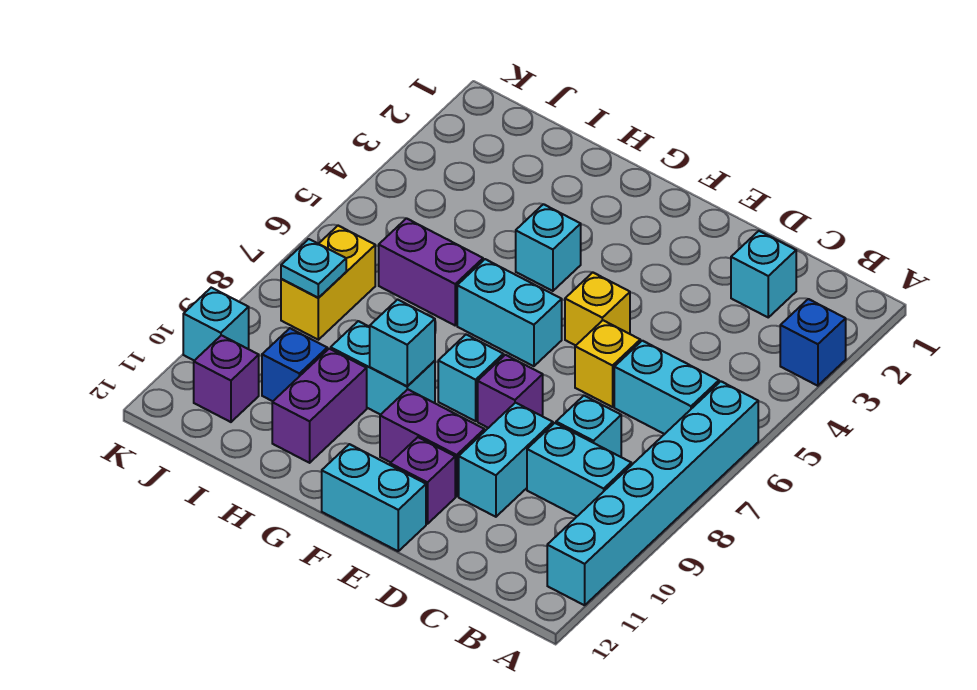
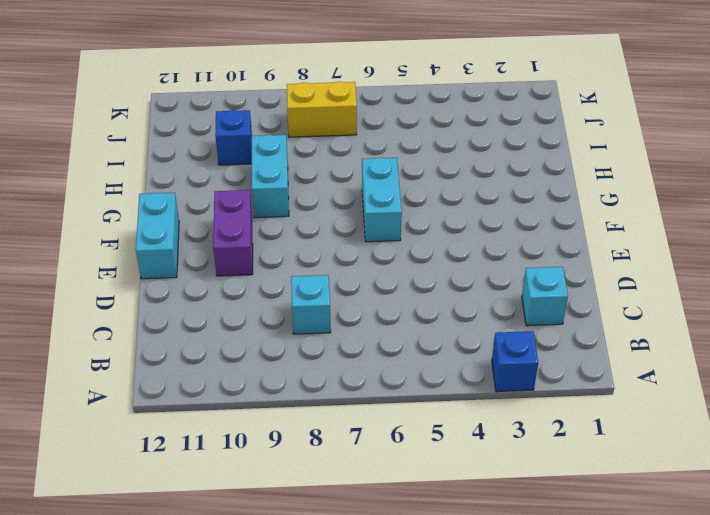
none -> cyan 1x6 brick [547,381,758,605]
none -> cyan 1x2 brick [614,341,719,434]
none -> cyan 1x2 brick [527,423,631,516]

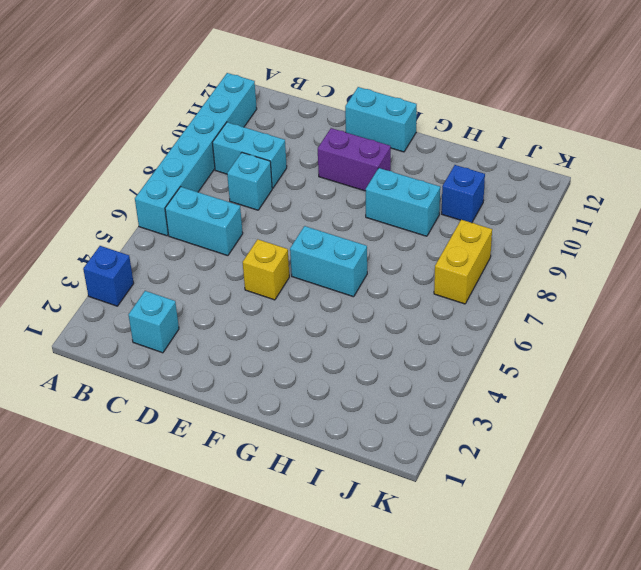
none -> yellow 1x1 brick [575,320,640,407]
none -> cyan 1x2 brick [459,403,553,517]
none -> purple 1x1 brick [478,355,543,428]

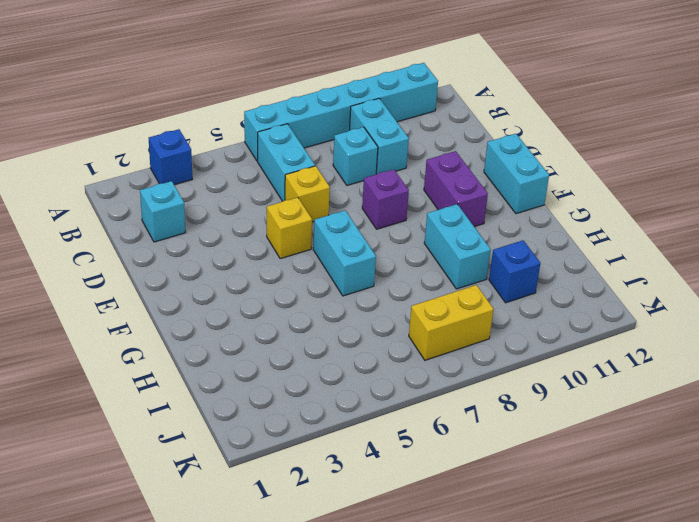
none -> cyan 1x2 brick [459,403,553,517]
none -> purple 1x1 brick [390,437,455,524]
none -> cyan 1x1 brick [438,335,503,421]

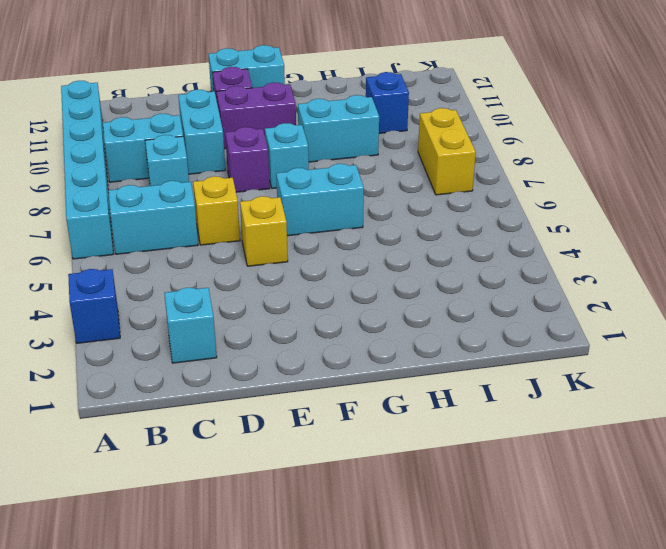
none -> cyan 1x1 brick [516,204,581,291]
none -> purple 1x2 brick [379,218,483,325]
none -> purple 1x2 brick [272,349,367,463]

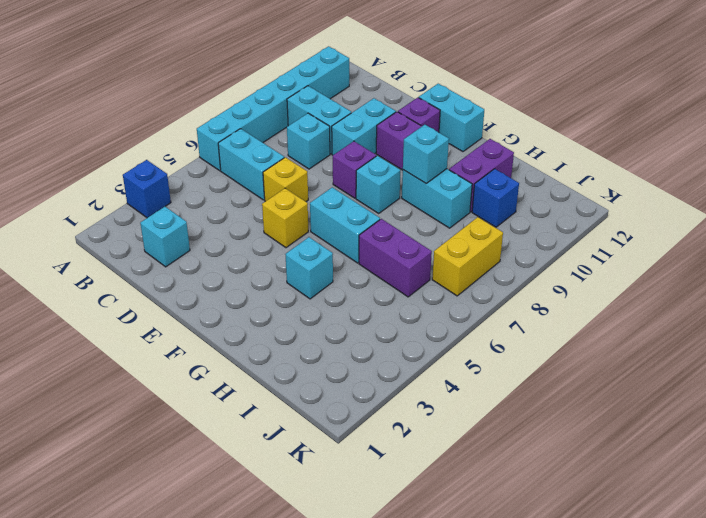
none -> purple 1x1 brick [194,335,259,422]
none -> cyan 1x1 brick [183,288,249,361]
none -> cyan 1x1 plate [281,239,346,298]

